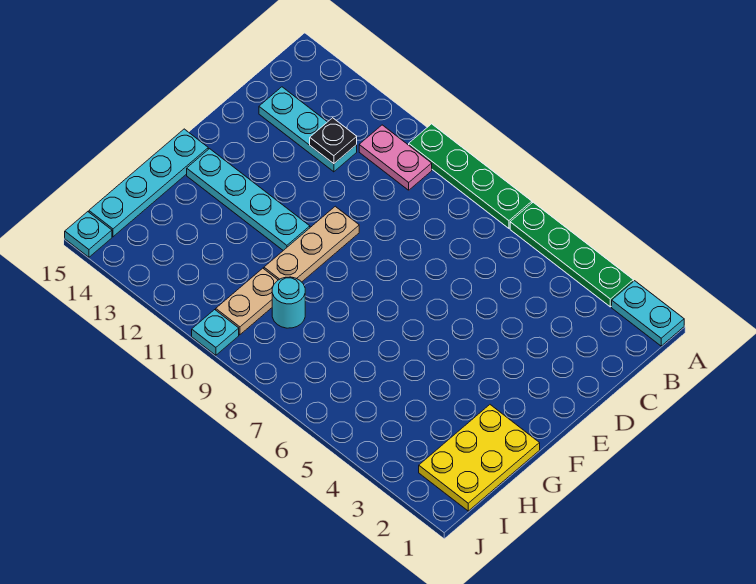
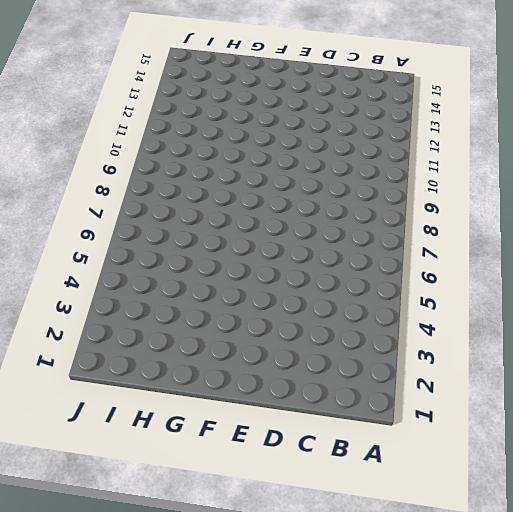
none -> cyan 1x2 plate [612,281,684,346]
none -> green 1x4 plate [510,202,633,307]
none -> green 1x4 plate [409,124,532,228]

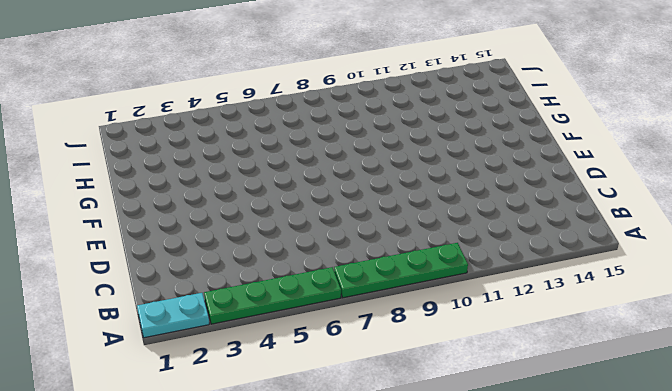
none -> pink 1x2 plate [359,125,432,190]
none -> cyan 1x3 plate [259,87,357,172]
none -> tan 1x3 plate [264,206,359,282]

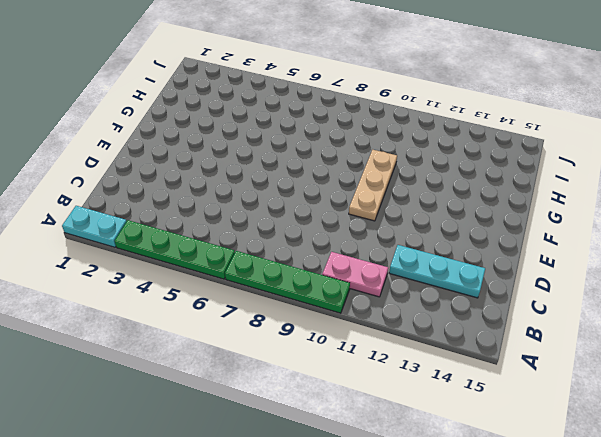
none -> cyan 1x4 plate [187,149,310,250]
none -> cyan 1x4 plate [89,129,208,237]
none -> yellow 2x3 plate [419,405,540,511]

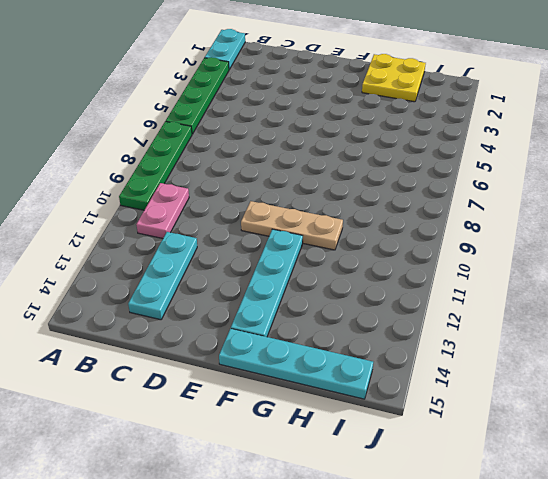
yellow 2x2 plate [362,54,426,102] -> yellow 2x3 plate [419,405,540,511]
none -> cyan 1x1 round brick [272,277,305,328]
none -> tan 1x2 plate [216,268,278,335]
none -> cyan 1x1 plate [192,310,239,355]

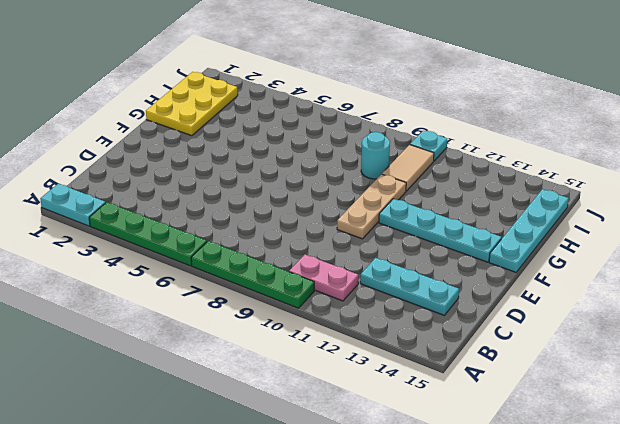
tan 1x2 tile [382,145,434,191] -> tan 1x2 plate [216,268,278,335]
none -> cyan 1x1 plate [65,212,112,257]
none -> black 1x1 plate [310,118,357,164]

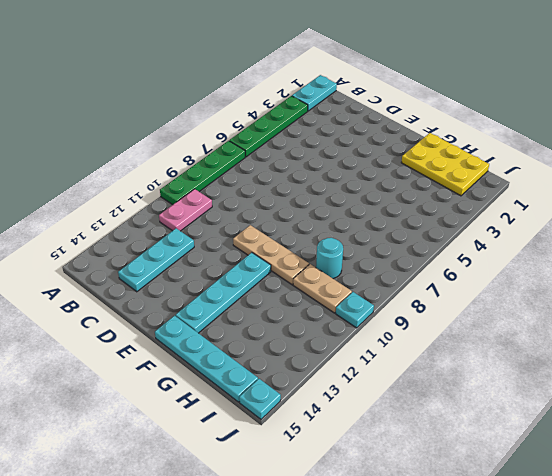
none -> black 1x1 plate [310,118,357,164]

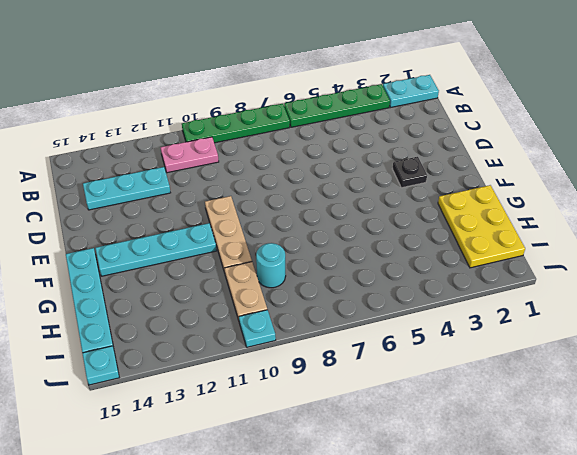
black 1x1 plate [392,157,427,188] -> black 1x1 plate moved to [310,118,357,164]

